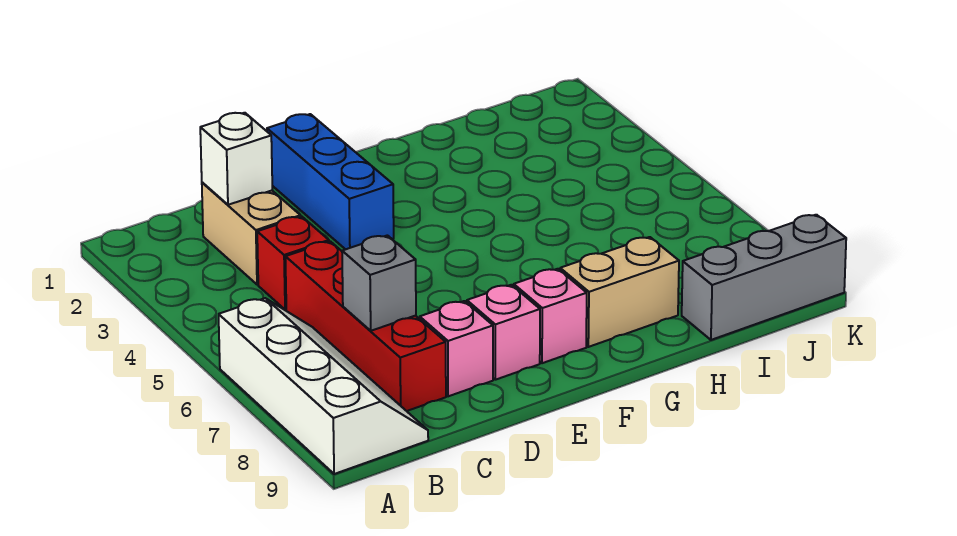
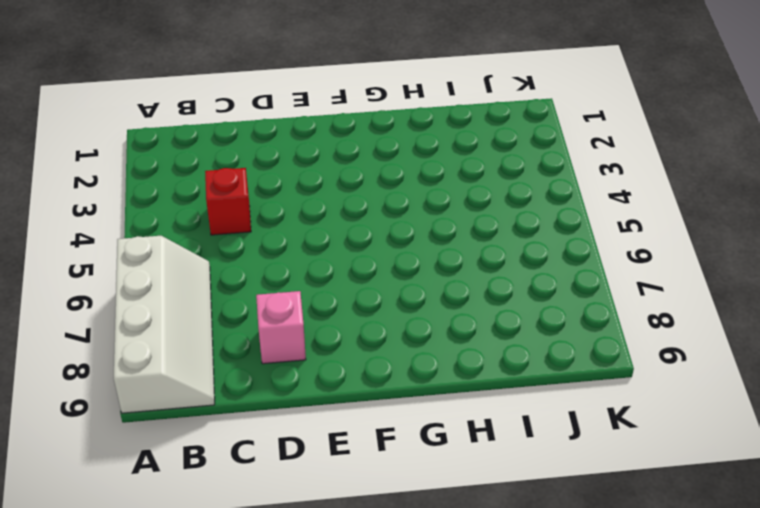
none -> tan 1x2 brick [202,182,301,285]
none -> red 1x4 brick [285,241,446,411]
none -> blue 1x3 brick [267,114,394,249]

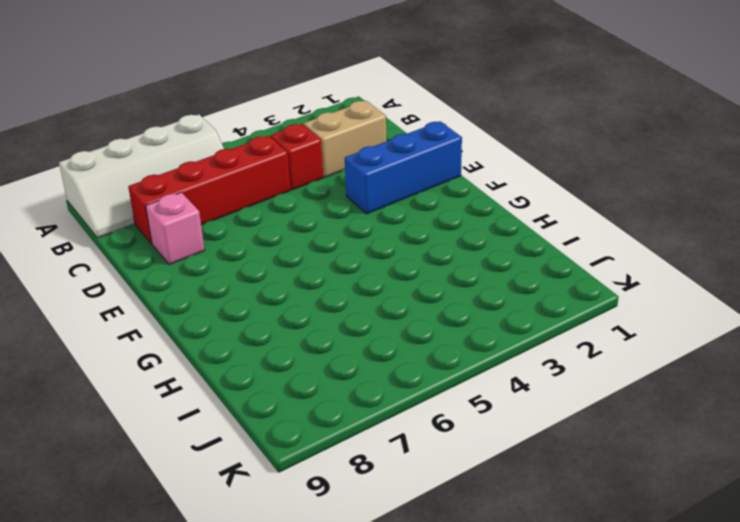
none -> pink 1x1 brick [467,285,540,380]
none -> pink 1x1 brick [514,269,587,363]
none -> tan 1x2 brick [560,237,679,347]

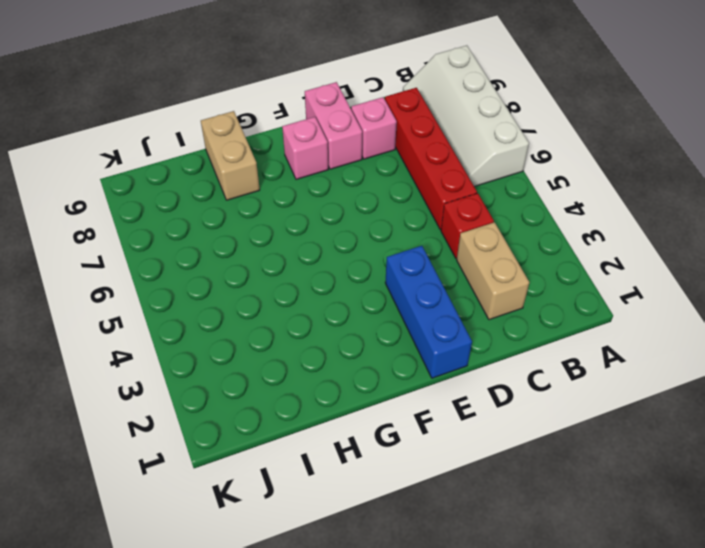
pink 1x2 brick [305,82,362,169] -> pink 1x1 brick [467,285,540,380]
tan 1x2 brick [201,111,260,200] -> tan 1x2 brick turned to [560,237,679,347]
none -> grey 1x3 brick [682,215,846,340]
none -> white 1x1 brick [200,113,272,205]
none -> grey 1x1 brick [342,235,416,331]

